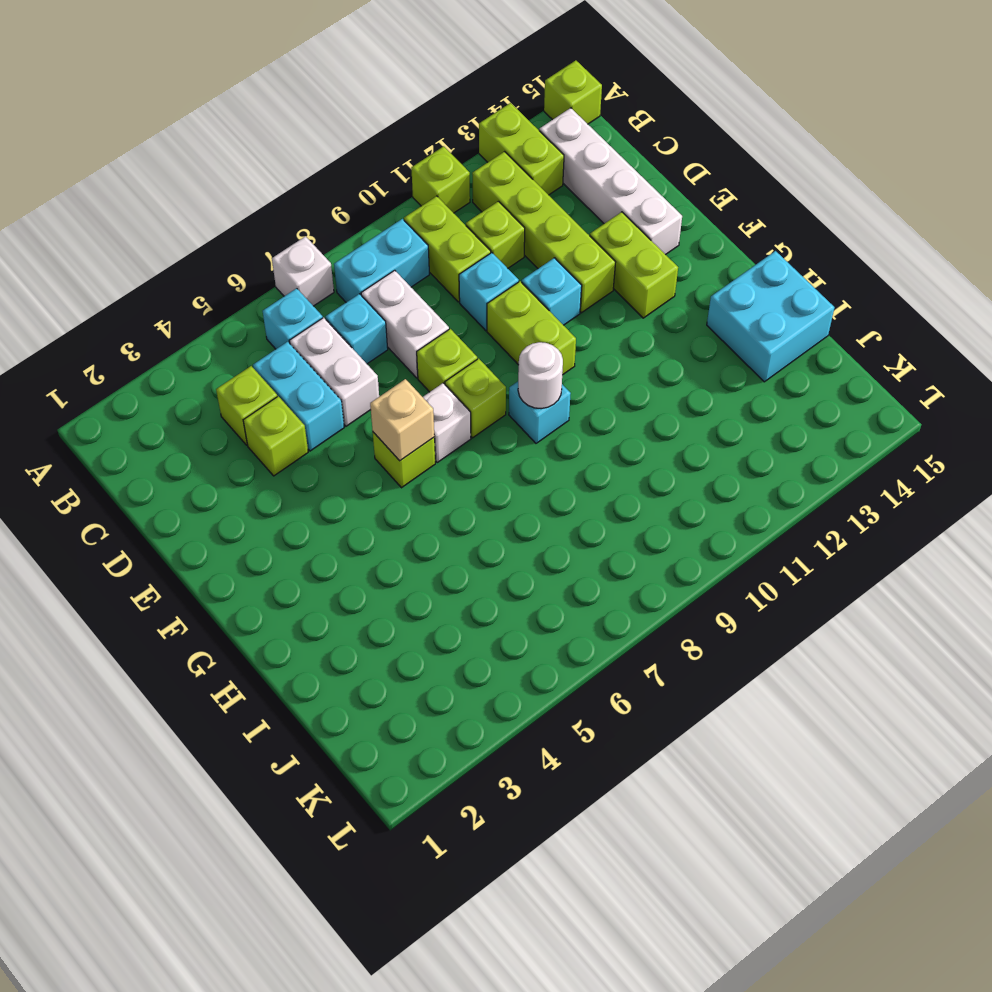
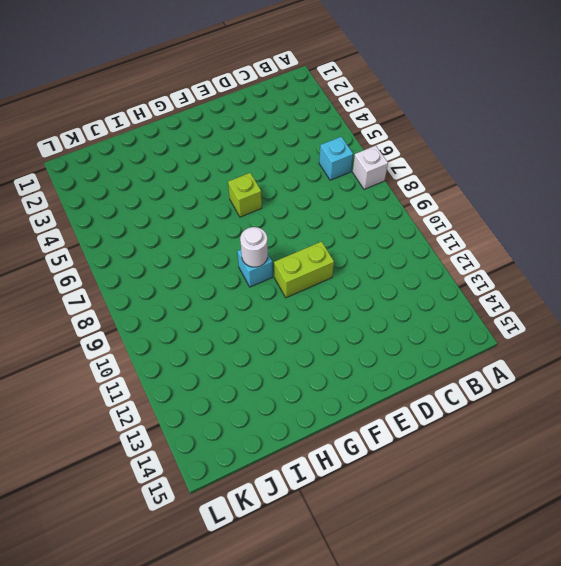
none -> lime 1x1 brick [411,146,470,213]
none -> lime 1x2 brick [479,103,564,195]
none -> lime 1x1 brick [544,60,602,124]

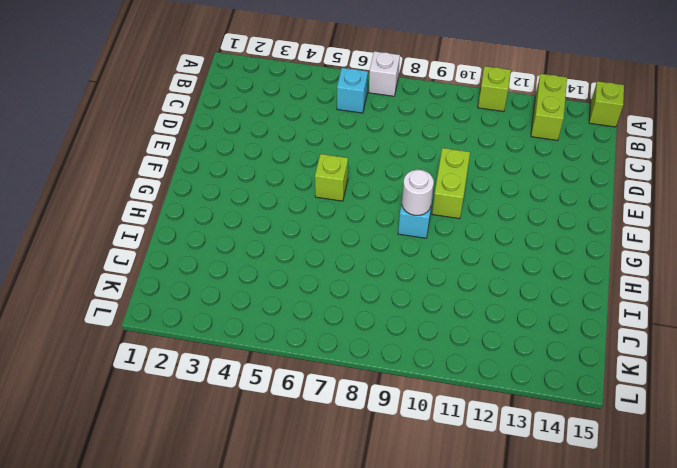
none -> cyan 1x2 brick [334,219,429,302]
none -> lime 1x2 brick [404,196,491,302]
none -> lime 1x4 brick [472,152,616,313]

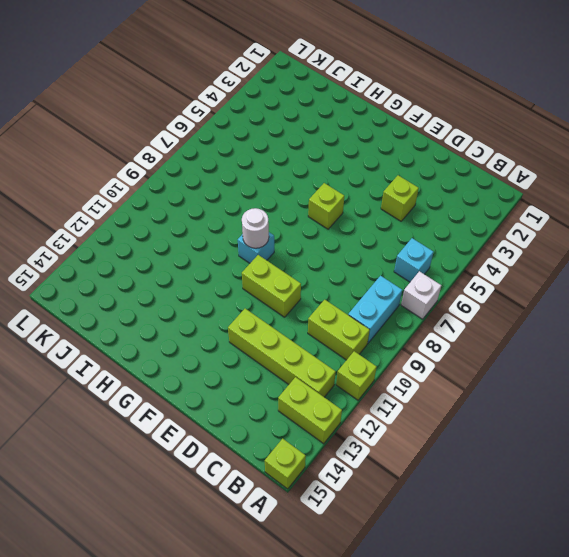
none -> white 1x4 brick [539,108,682,255]
none -> lime 1x1 brick [216,366,277,445]
none -> cyan 1x2 brick [253,342,344,451]

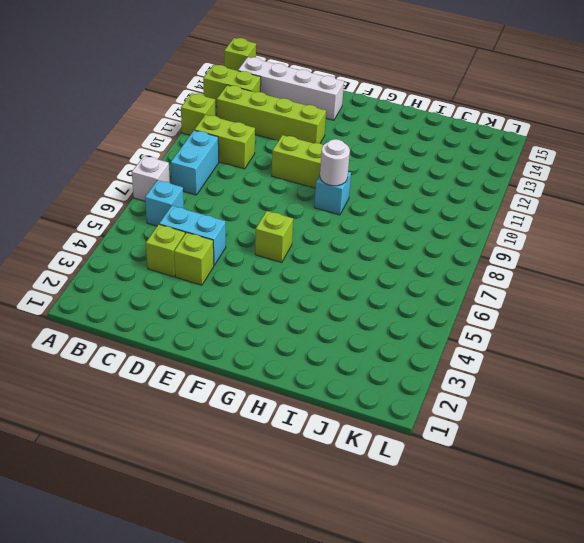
none -> white 1x2 brick [290,318,379,426]
none -> cyan 1x1 brick [326,294,388,364]
none -> white 1x2 brick [361,270,449,378]

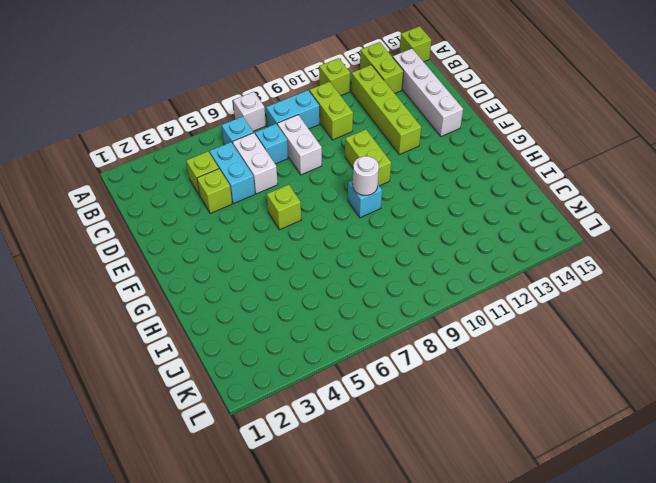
none -> lime 1x1 brick [466,201,525,268]
none -> cyan 1x1 brick [459,253,519,331]
none -> lime 1x1 brick [417,329,477,392]

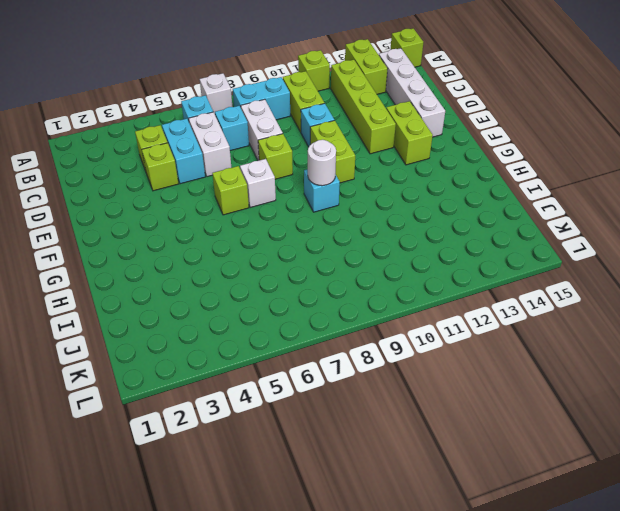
none -> lime 1x1 brick [466,201,525,268]
none -> cyan 1x1 brick [522,258,582,325]
none -> lime 1x1 brick [445,359,506,438]

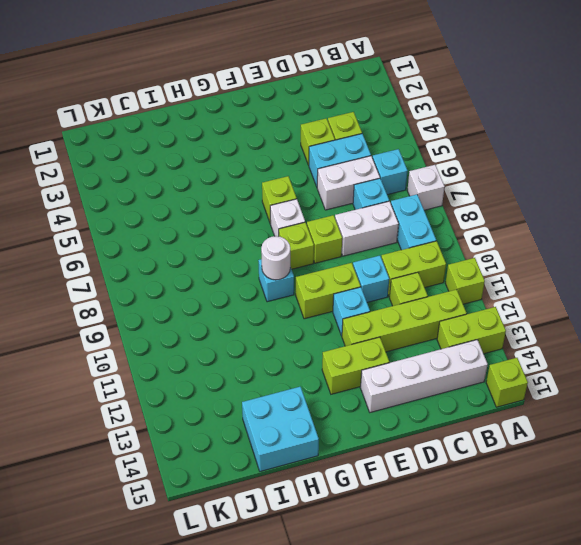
none -> tan 1x1 brick [370,379,434,461]

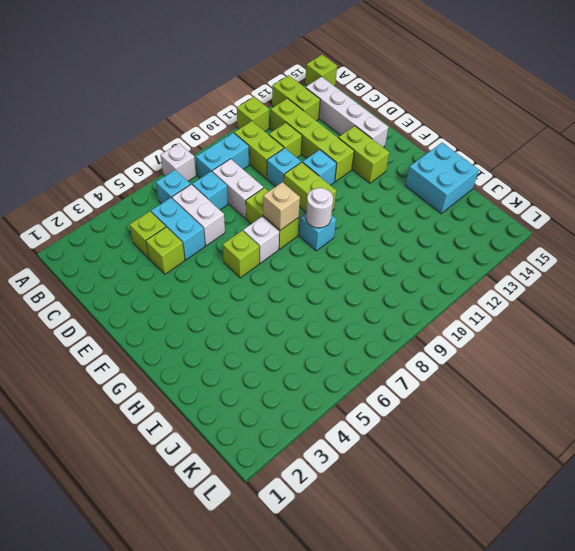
tan 1x1 brick [263,182,300,230] -> tan 1x1 brick moved to [370,379,434,461]

